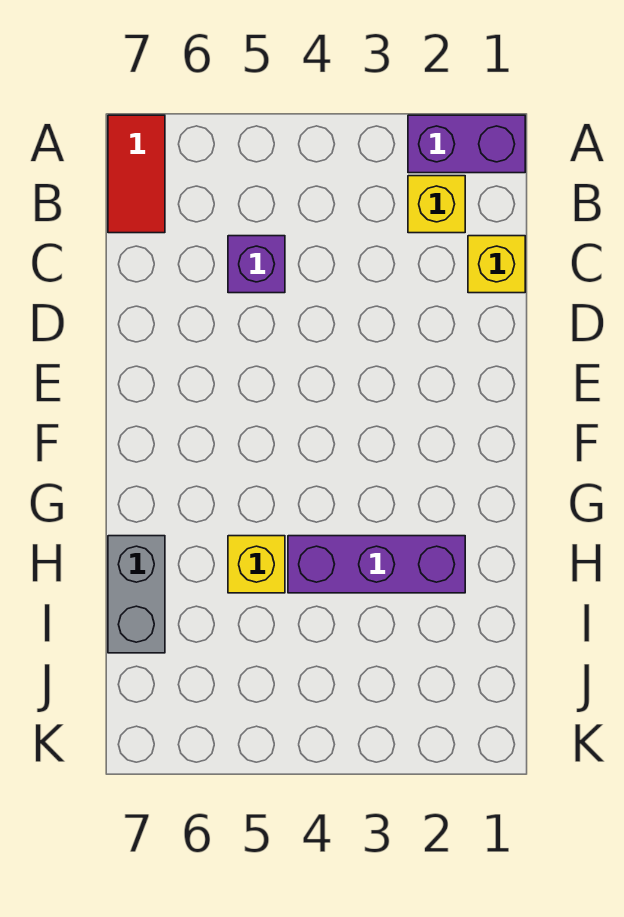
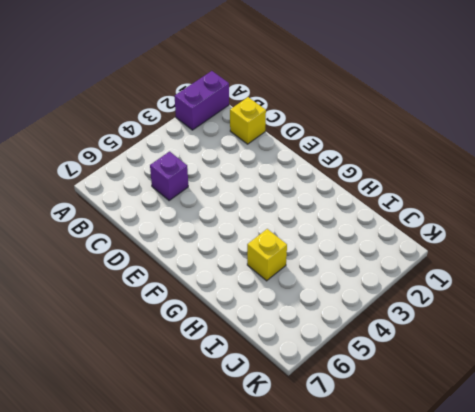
none -> red 1x2 tile [108,115,165,233]
none -> yellow 1x1 brick [408,176,465,233]

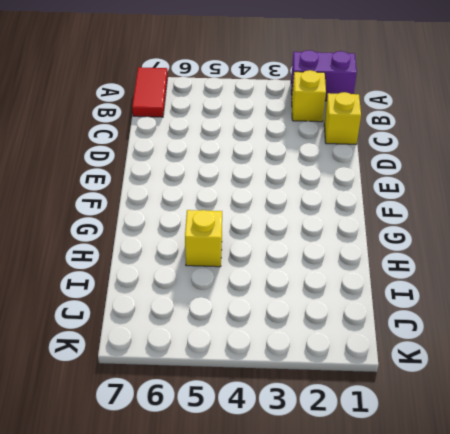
none -> purple 1x1 brick [228,236,285,293]
none -> purple 1x3 brick [288,536,465,593]

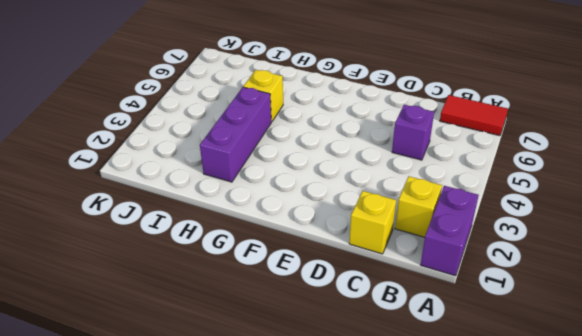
none -> grey 1x2 brick [108,536,165,653]

